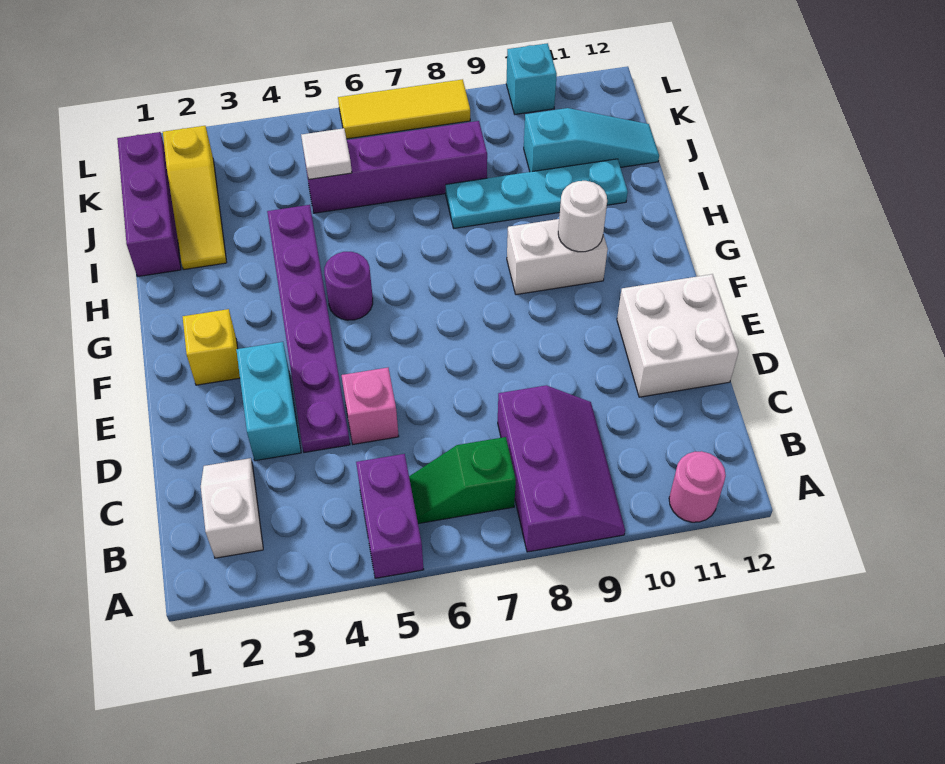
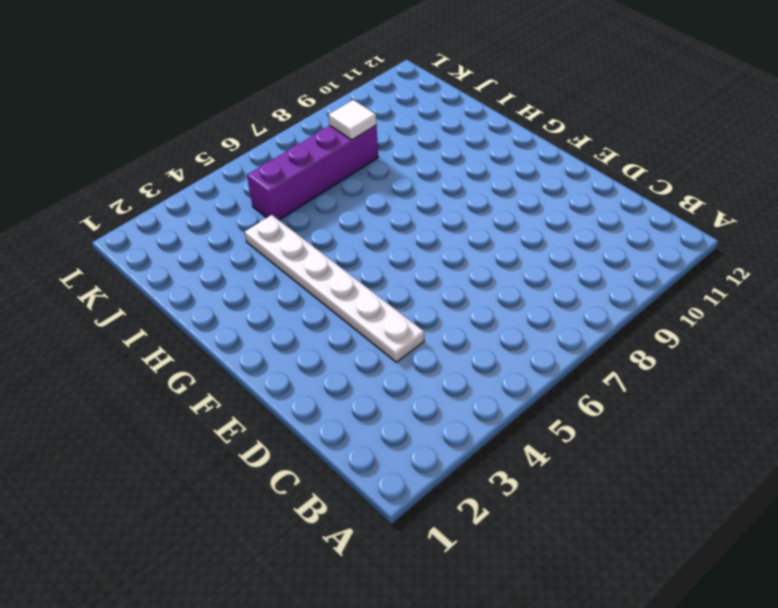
white 1x6 plate [245,215,424,362] -> purple 1x6 plate [267,205,350,453]
white 1x1 tile [329,100,376,140] -> white 1x1 tile moved to [301,128,352,179]
none -> purple 1x2 brick [356,454,424,578]
none -> purple 2x3 slope [498,385,625,552]
none -> pink 1x1 round brick [669,451,726,522]

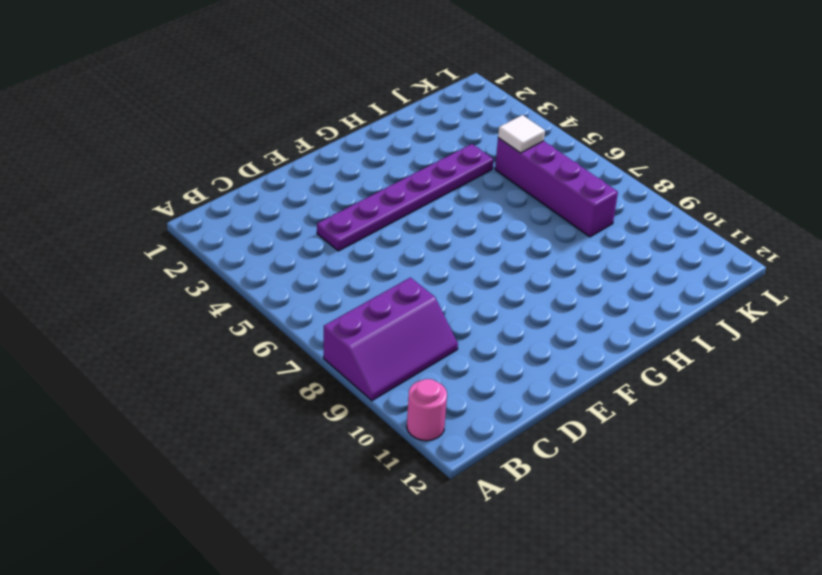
none -> purple 1x2 brick [356,454,424,578]
none -> white 1x2 slope [201,458,263,558]
none -> green 1x2 slope [409,437,516,524]

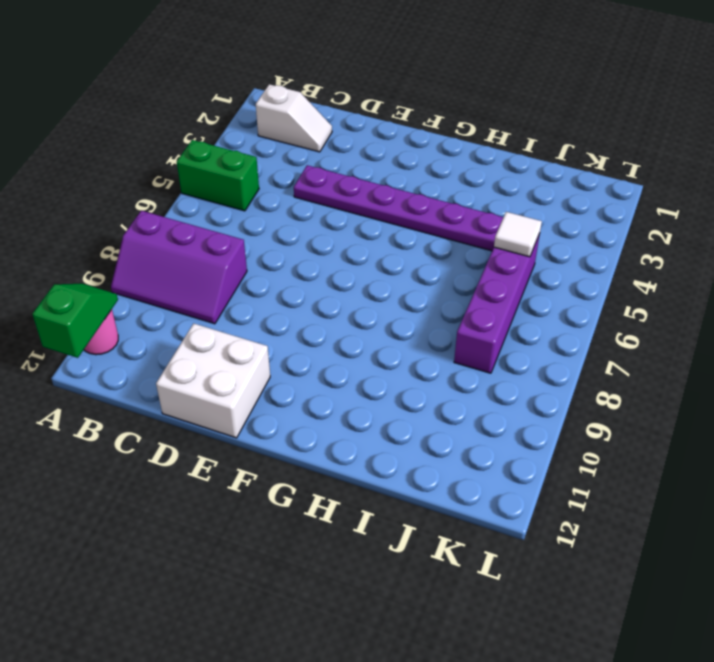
green 1x2 brick [177,140,259,211] -> purple 1x2 brick [356,454,424,578]
green 1x2 slope [32,284,118,358] -> green 1x2 slope moved to [409,437,516,524]
none -> cyan 1x2 brick [236,342,301,461]
none -> pink 1x1 brick [342,368,399,444]
none -> yellow 1x1 brick [183,309,240,385]

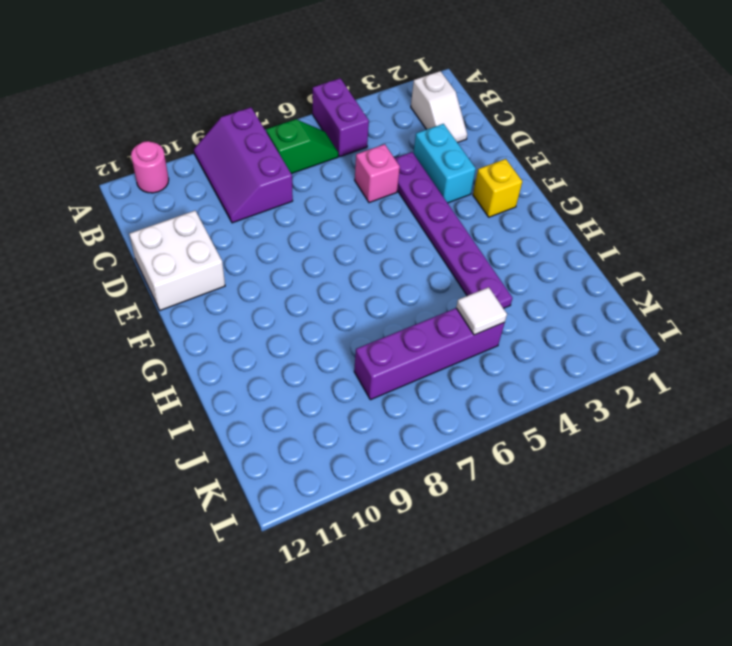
none -> purple 1x1 round brick [324,252,373,320]
none -> white 1x2 brick [507,219,608,295]
none -> purple 1x3 brick [117,132,181,277]

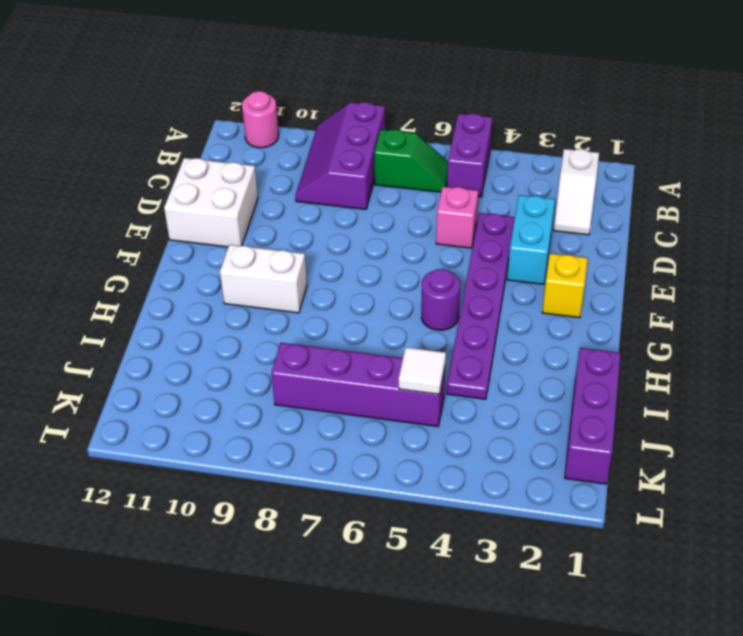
none -> yellow 1x3 slope [163,126,227,270]
none -> cyan 1x4 plate [446,159,628,228]
none -> cyan 1x3 slope [524,108,659,172]

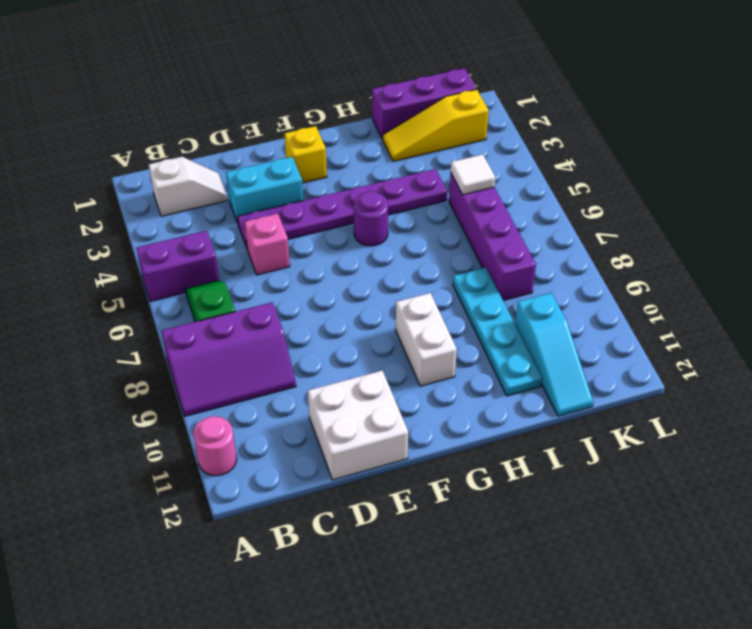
none -> yellow 1x3 tile [338,79,470,139]
none -> cyan 1x1 brick [506,43,557,114]
none -> white 1x1 round brick [558,181,607,252]

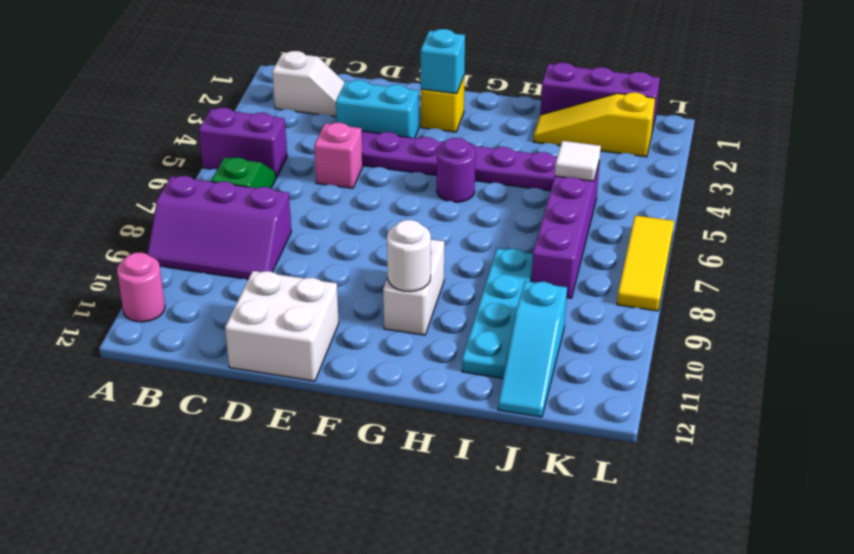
cyan 1x1 brick [421,29,465,94] -> cyan 1x1 brick moved to [506,43,557,114]

